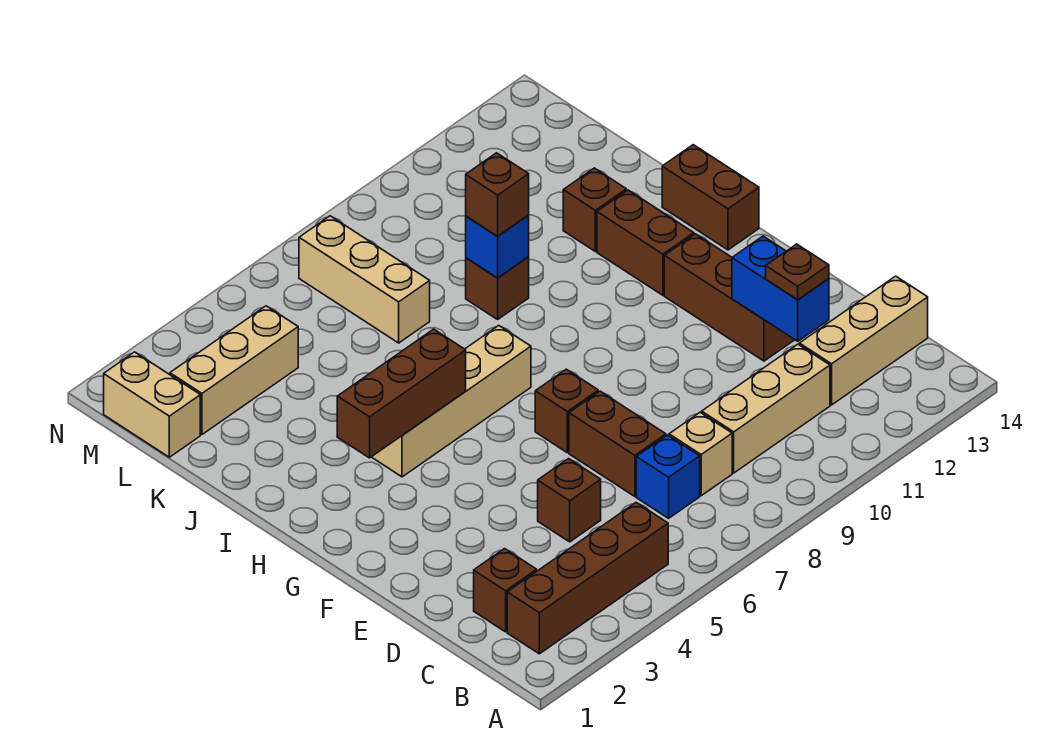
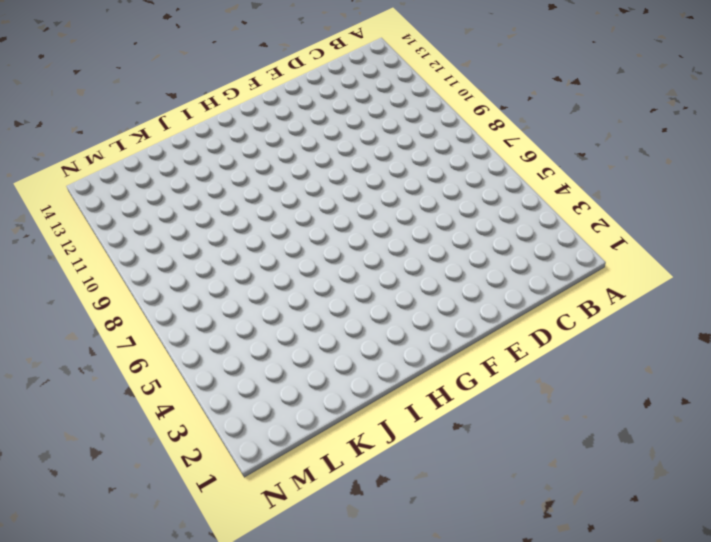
none -> brown 1x4 brick [507,503,668,654]
none -> brown 1x1 brick [474,549,537,632]
none -> blue 1x1 brick [636,435,700,518]

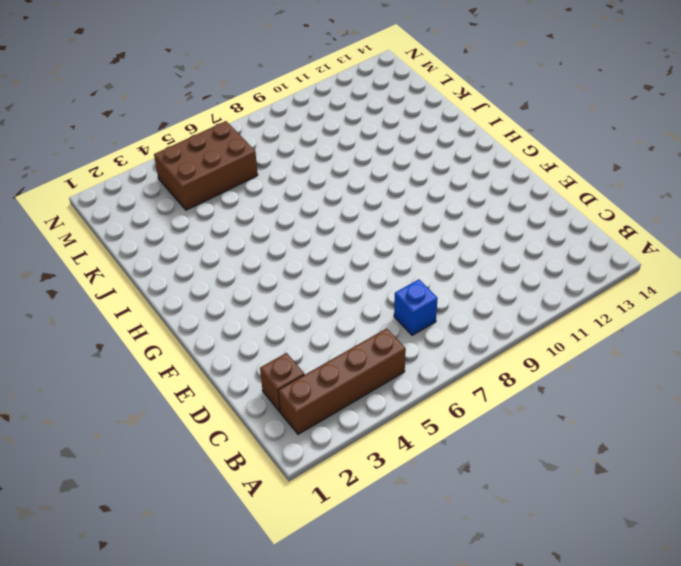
brown 2x3 brick [154,121,258,210] -> tan 1x3 brick [170,306,298,434]
none -> tan 1x1 brick [669,412,732,496]
none -> tan 1x3 brick [702,344,830,473]
none -> tan 1x3 brick [799,276,928,405]

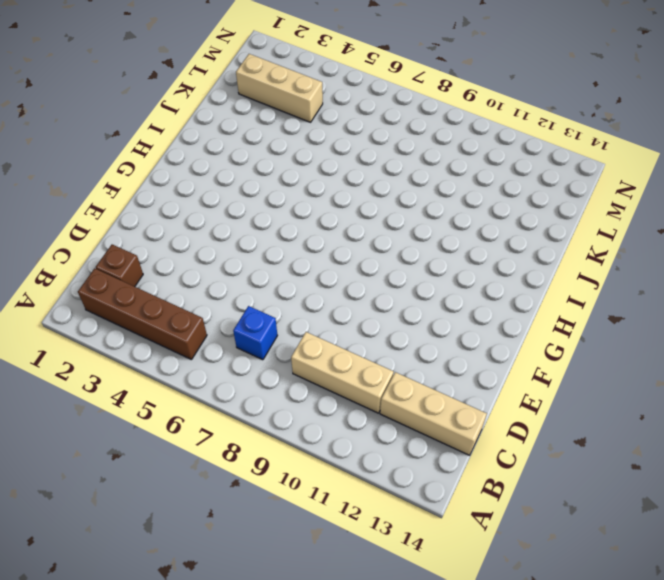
none -> tan 1x1 brick [669,412,732,496]
none -> brown 1x1 brick [538,459,601,542]
none -> brown 1x2 brick [569,391,666,496]

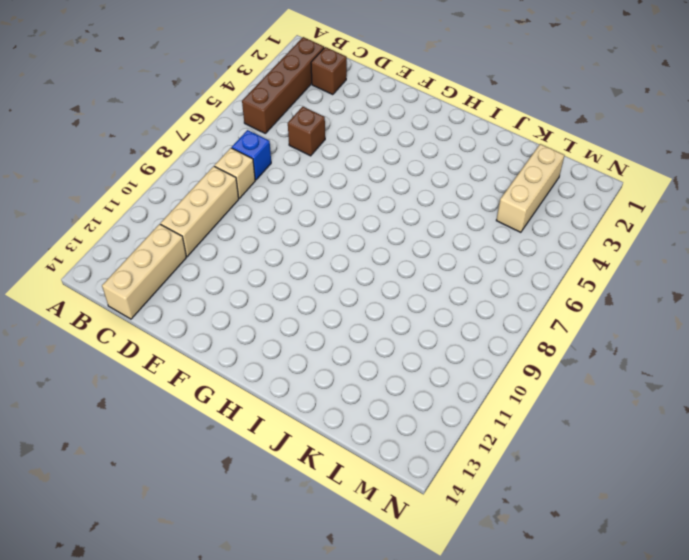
none -> brown 1x2 brick [569,391,666,496]
none -> brown 1x3 brick [664,234,795,361]
none -> brown 1x1 brick [535,369,598,453]

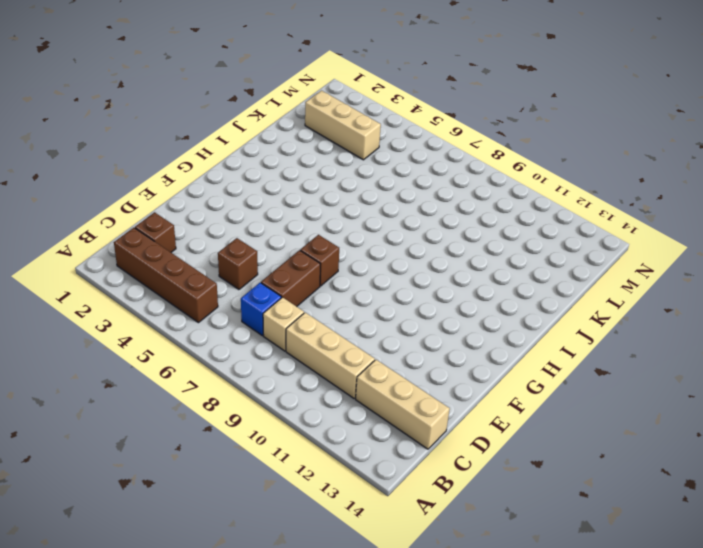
none -> brown 1x3 brick [664,234,795,361]
none -> tan 1x4 brick [372,326,531,477]
none -> brown 1x2 brick [597,190,694,295]

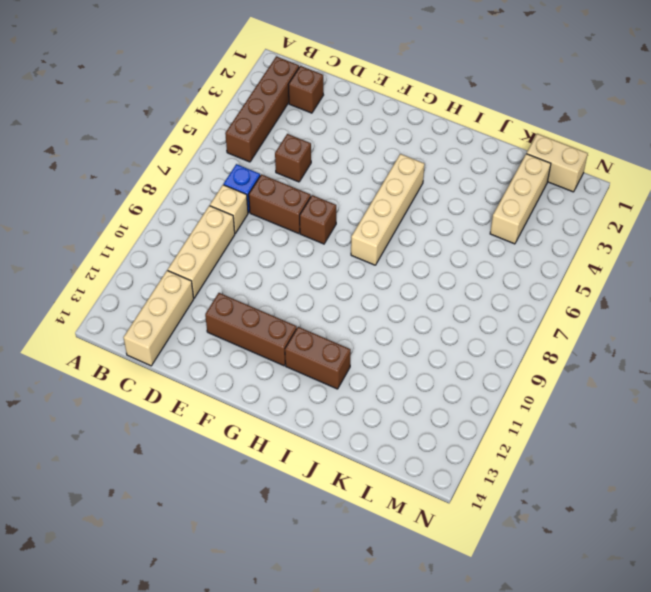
none -> brown 1x2 brick [662,145,759,250]
none -> brown 1x1 brick [466,257,529,319]
none -> brown 1x1 brick [563,168,626,251]

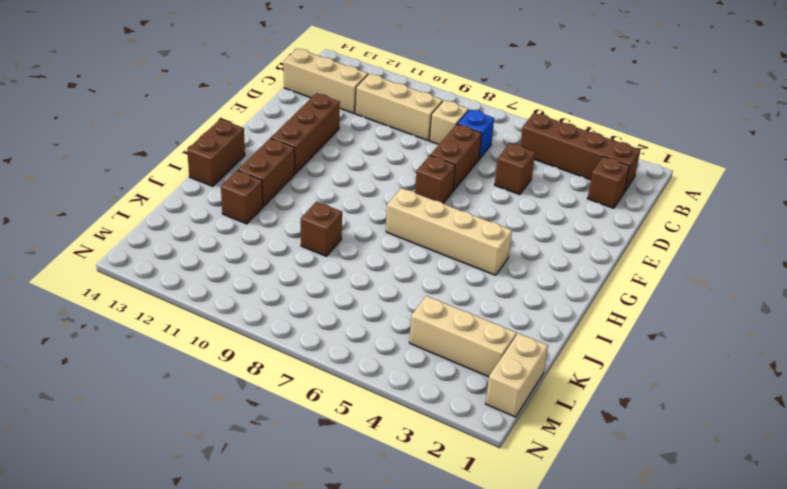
none -> tan 1x3 brick [299,216,430,343]
none -> blue 1x2 brick [732,236,829,341]
none -> brown 1x3 brick [337,329,466,458]

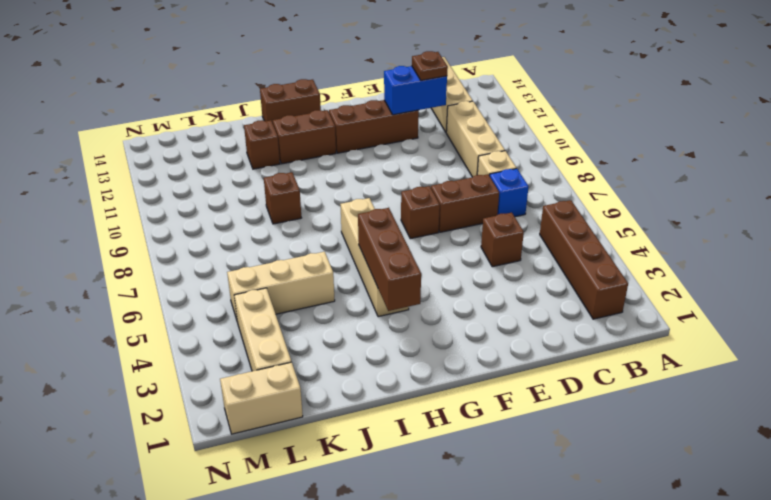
tan 1x3 brick [227,252,335,320] -> tan 1x3 brick moved to [299,216,430,343]
none -> brown 1x1 brick [474,549,537,632]
none -> blue 1x1 brick [466,216,529,278]
none -> brown 1x1 brick [466,153,529,236]

